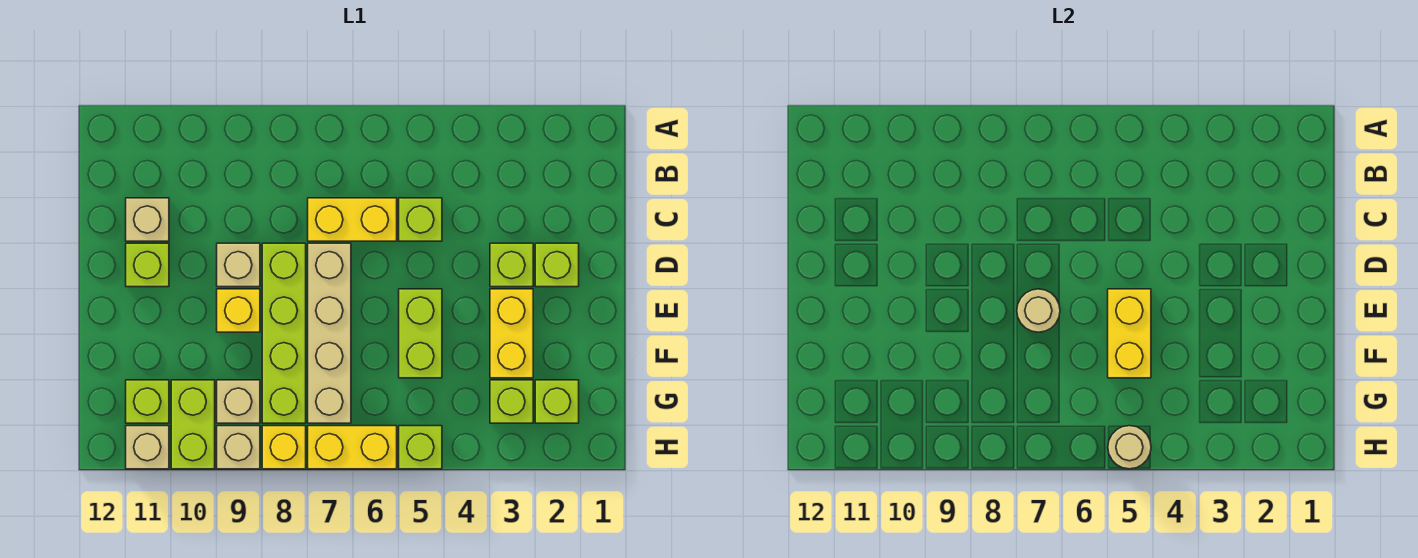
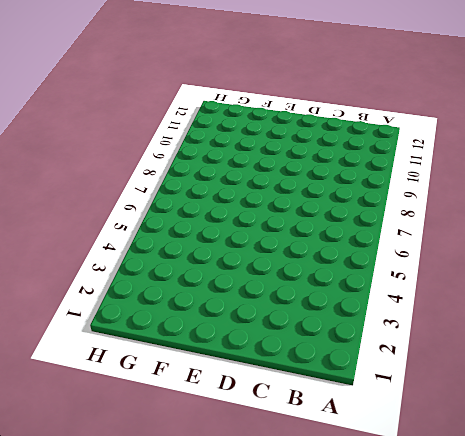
none -> lime 1x1 brick [399,198,442,241]
none -> yellow 1x2 brick [308,198,397,241]
none -> tan 1x1 brick [126,198,169,241]

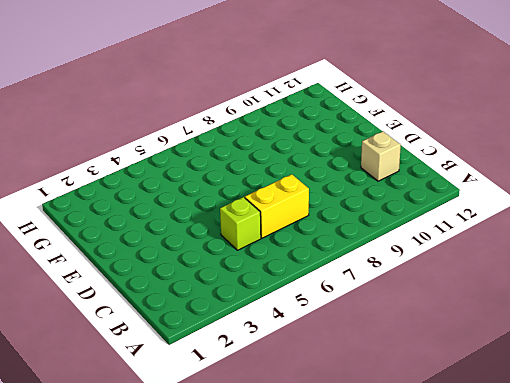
none -> lime 1x1 brick [535,243,579,287]
none -> lime 1x1 brick [490,243,533,287]
none -> tan 1x4 brick [308,243,351,423]

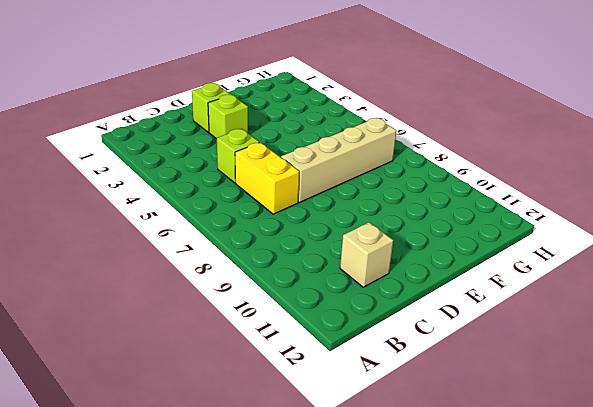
none -> lime 1x4 brick [262,243,306,423]
none -> tan 1x1 brick [217,243,260,287]
none -> lime 1x1 brick [126,243,169,287]

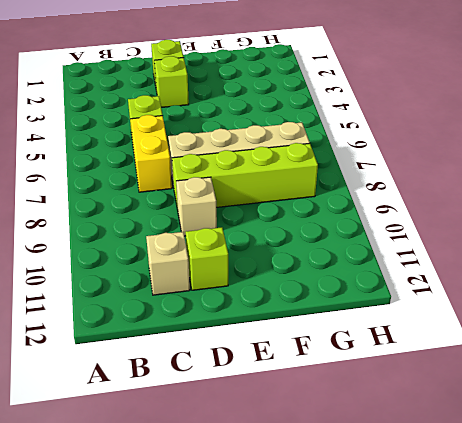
none -> yellow 1x2 brick [490,289,533,378]
none -> lime 1x2 brick [399,289,442,378]
none -> yellow 1x1 brick [217,289,260,332]

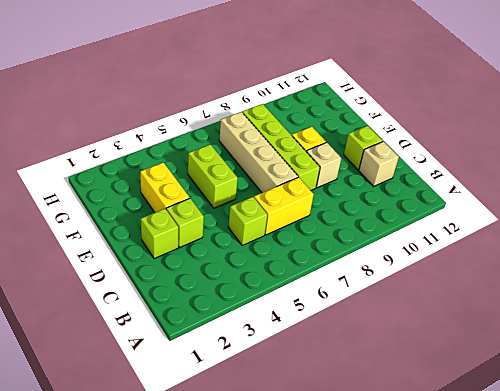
none -> lime 1x1 brick [535,380,579,423]
none -> lime 1x1 brick [490,380,533,423]
none -> tan 1x1 brick [217,380,260,423]

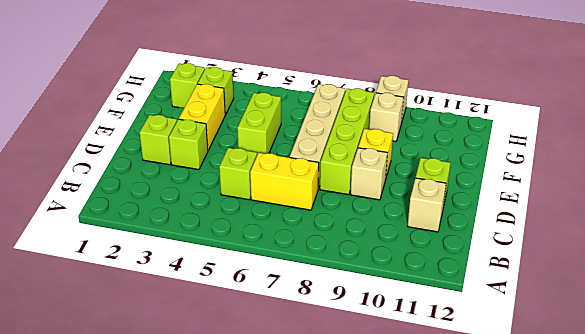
none -> lime 1x2 brick [171,380,215,469]
none -> lime 1x1 brick [126,380,169,423]
none -> lime 1x1 brick [399,426,442,469]

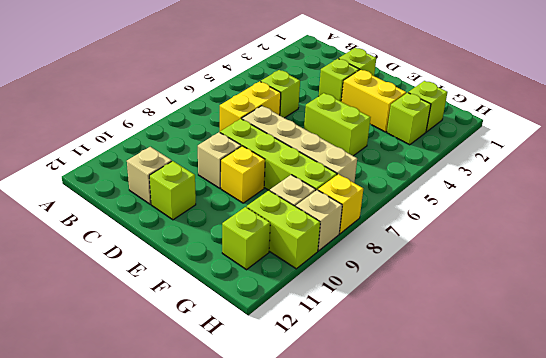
none -> lime 1x1 brick [399,426,442,469]
none -> yellow 1x2 brick [308,426,397,469]
none -> tan 1x1 brick [126,426,169,469]

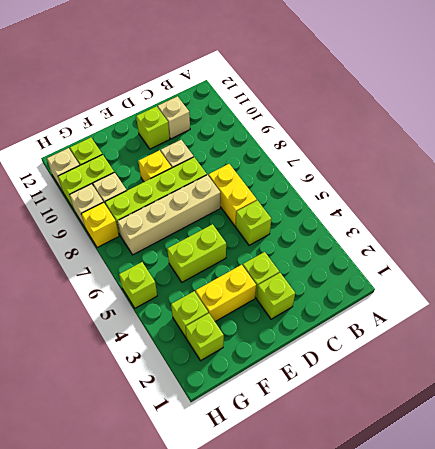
none -> yellow 1x2 brick [308,426,397,469]
none -> yellow 1x2 brick [1108,289,1151,378]
none -> tan 1x1 round brick [1017,289,1060,332]

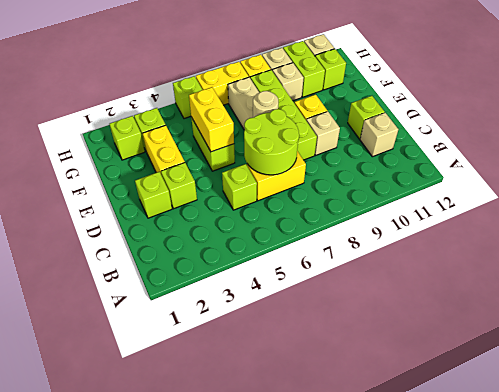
lime 2x2 round brick [244,109,299,175] -> none
none -> tan 1x1 round brick [1108,426,1151,469]

